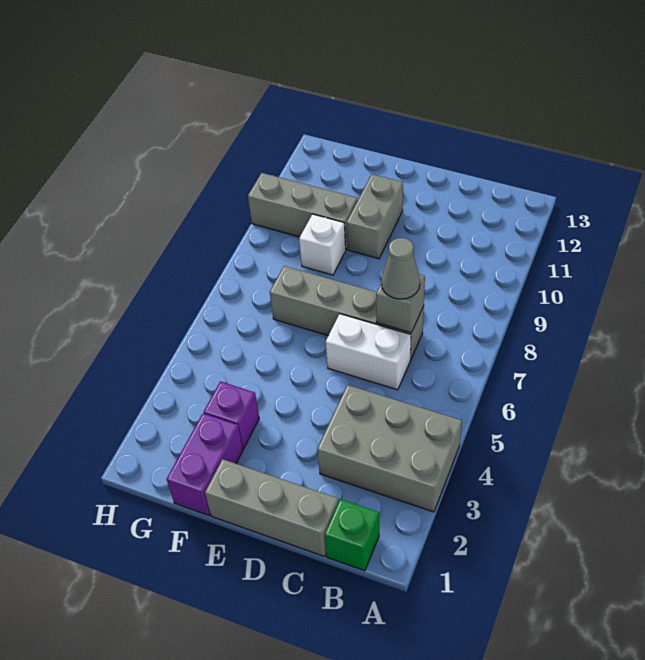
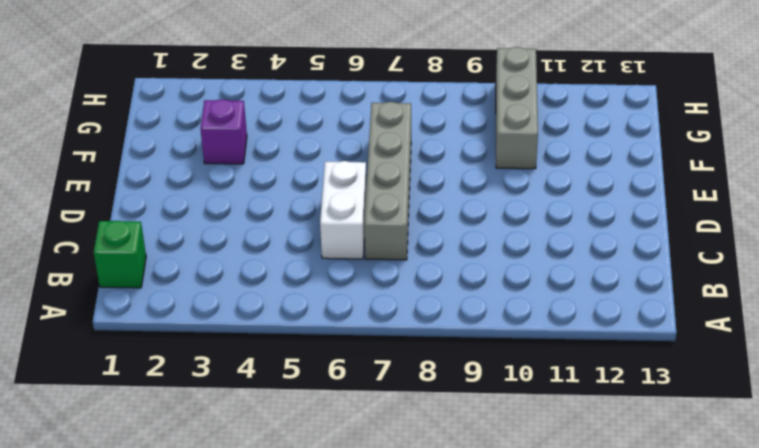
none -> grey 2x3 brick [317,385,462,512]
none -> grey 1x3 brick [205,459,338,557]
none -> grey 1x2 brick [347,174,403,259]

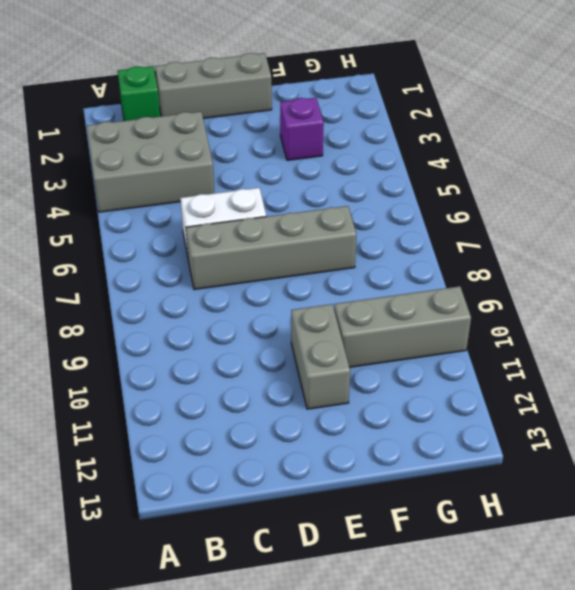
none -> purple 1x2 brick [167,413,243,515]
none -> white 1x1 brick [299,214,346,275]
none -> grey 1x1 brick [376,274,425,333]

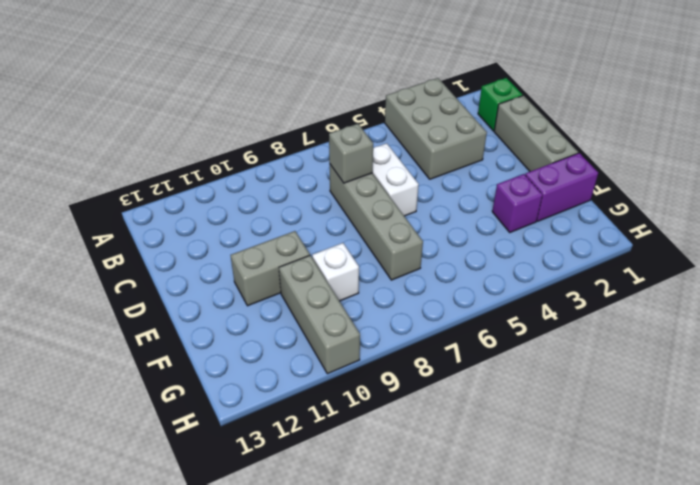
none -> grey 1x1 cone [382,238,420,299]

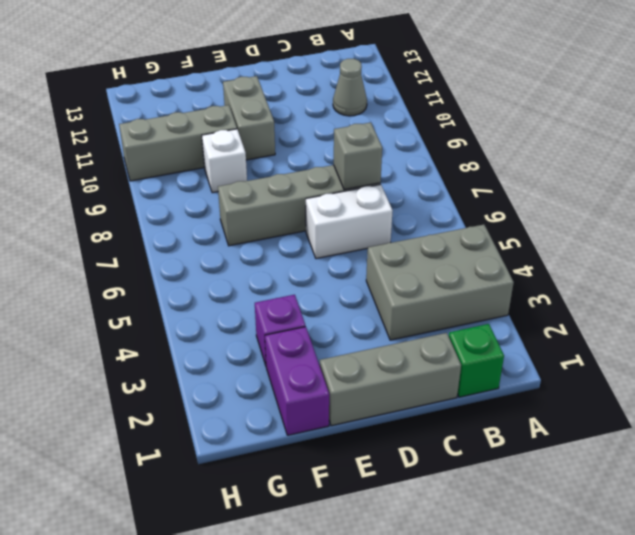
grey 1x1 cone [333,59,367,116] -> grey 1x1 cone moved to [382,238,420,299]

